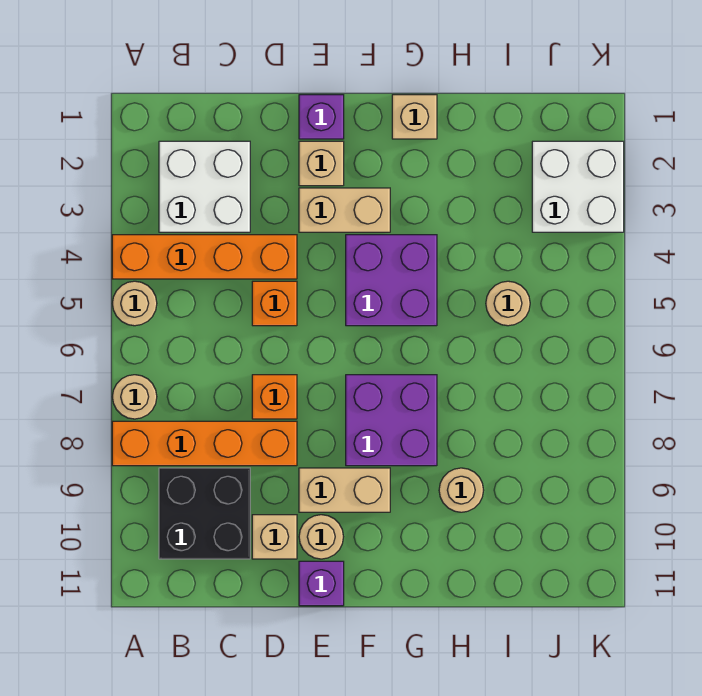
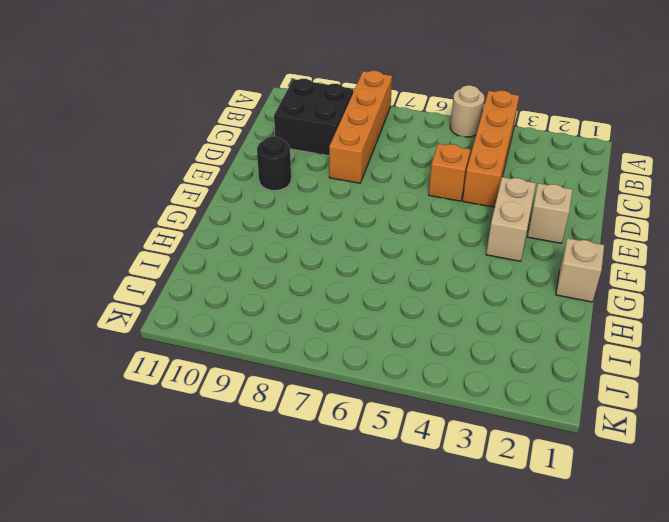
black 1x1 round brick [257,136,291,191] -> tan 1x1 round brick [299,515,343,559]
none -> tan 1x1 round brick [112,375,157,419]
none -> white 2x2 brick [159,141,250,232]
none -> orange 1x1 brick [252,375,297,419]

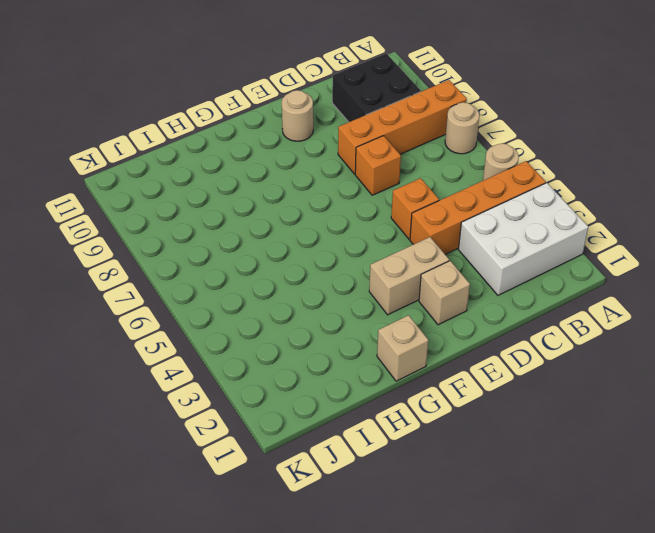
white 2x3 brick [458,183,588,295] -> white 2x2 brick [159,141,250,232]
none -> tan 1x1 brick [252,515,297,559]
none -> purple 1x1 brick [299,95,344,139]
none -> tan 1x2 brick [299,468,390,512]

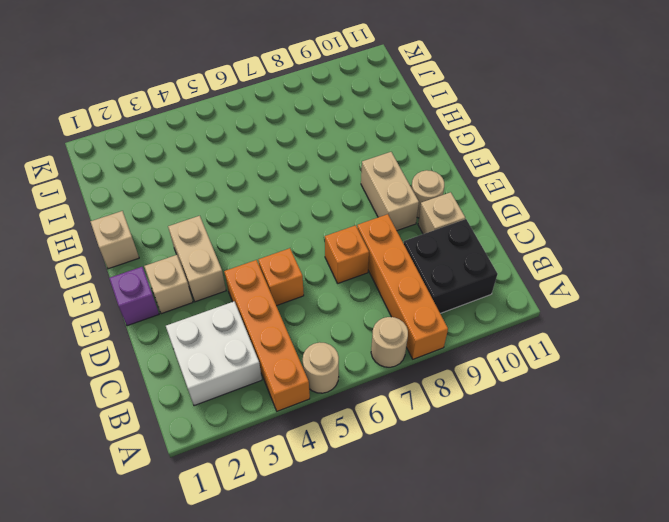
none -> purple 1x1 brick [299,561,344,606]
none -> purple 2x2 brick [346,235,437,326]
none -> purple 2x2 brick [346,375,437,466]

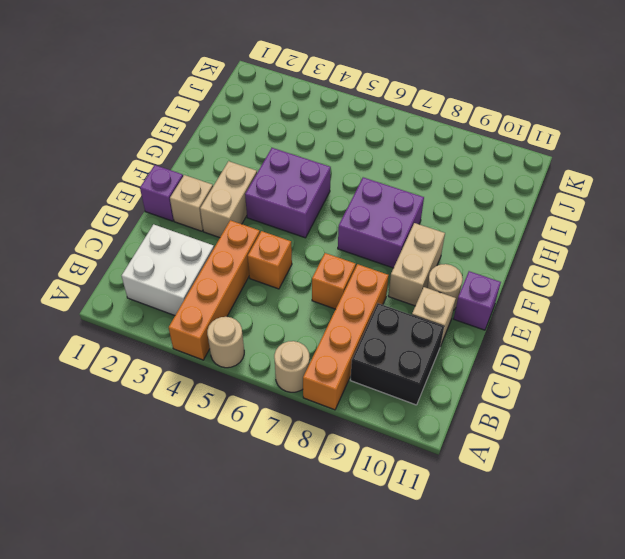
none -> tan 1x1 brick [392,95,437,139]
none -> tan 1x1 round brick [439,468,484,512]
none -> tan 1x1 round brick [486,281,530,326]

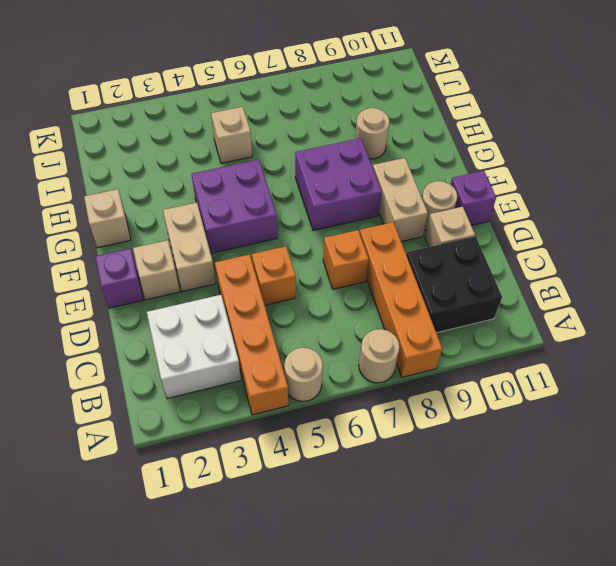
tan 1x1 brick [211,107,252,163] -> tan 1x1 round brick [486,281,530,326]
none -> white 2x2 brick [532,141,624,232]

